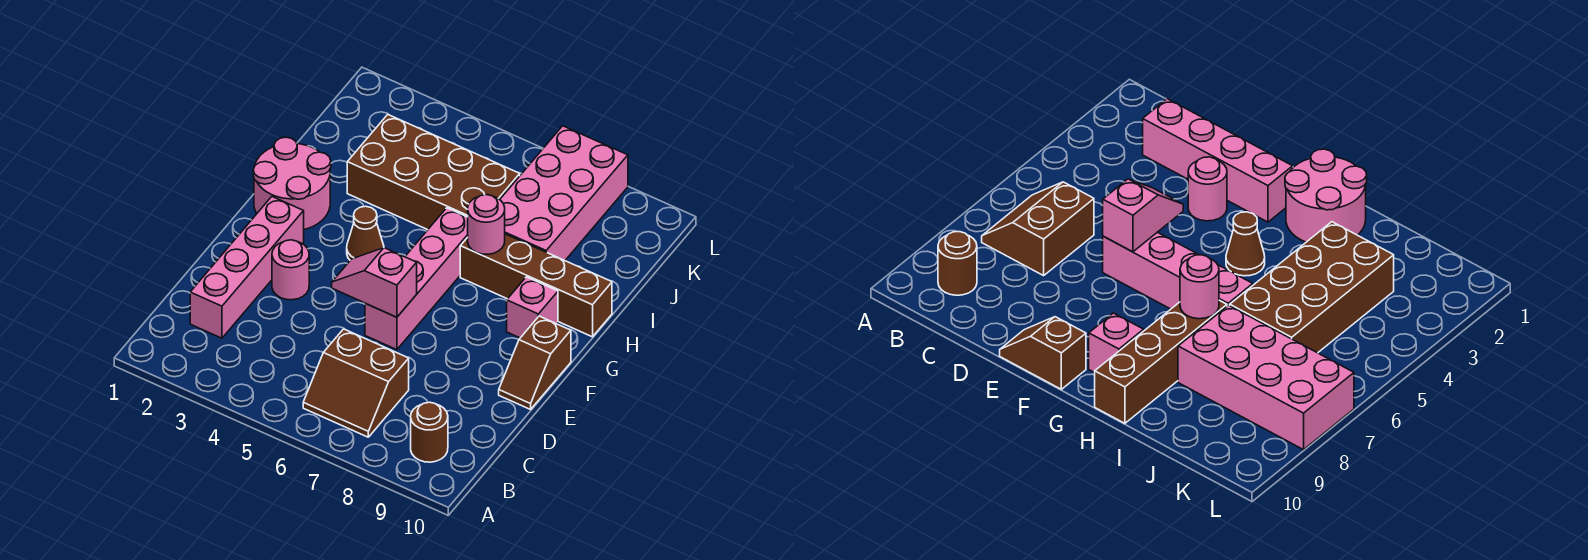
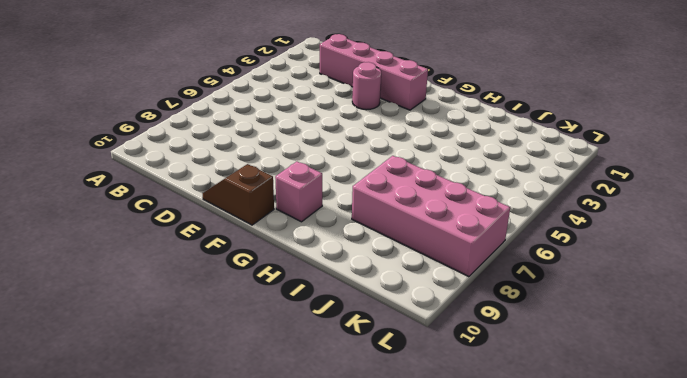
none -> brown 2x2 slope [303,329,409,437]
none -> brown 1x1 round brick [411,402,448,462]
none -> pink 1x4 brick [365,208,468,350]

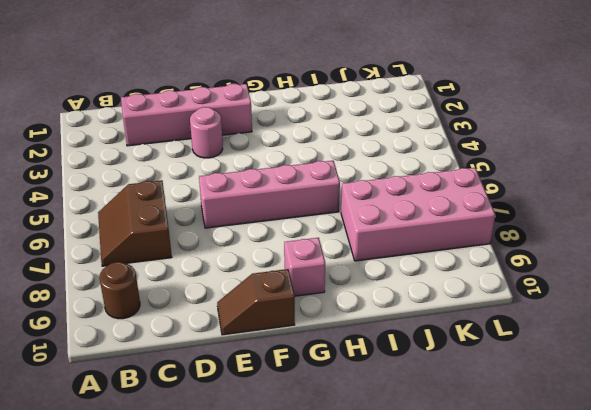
none -> pink 2x2 round brick [253,137,331,229]
none -> brown 1x1 cone [347,206,384,260]
none -> brown 1x4 brick [460,234,612,337]

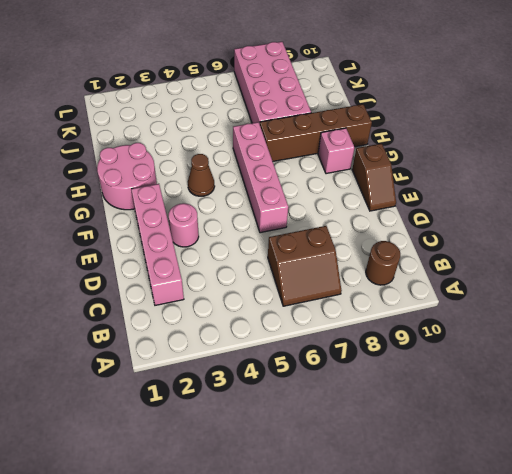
none -> brown 2x4 brick [347,115,520,230]
none -> pink 1x2 slope [332,248,417,317]
none -> pink 1x1 round brick [468,195,505,254]

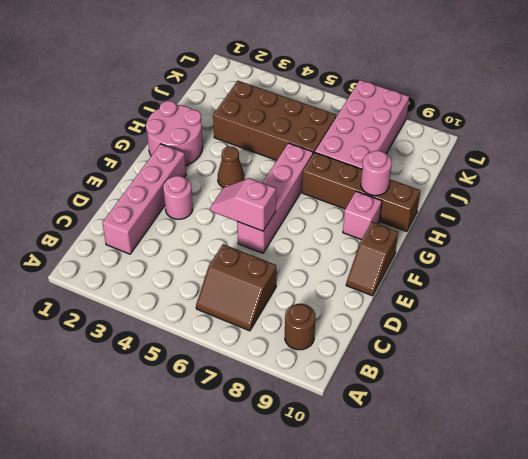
pink 1x1 round brick [361,151,392,196] -> pink 1x1 round brick moved to [468,195,505,254]

